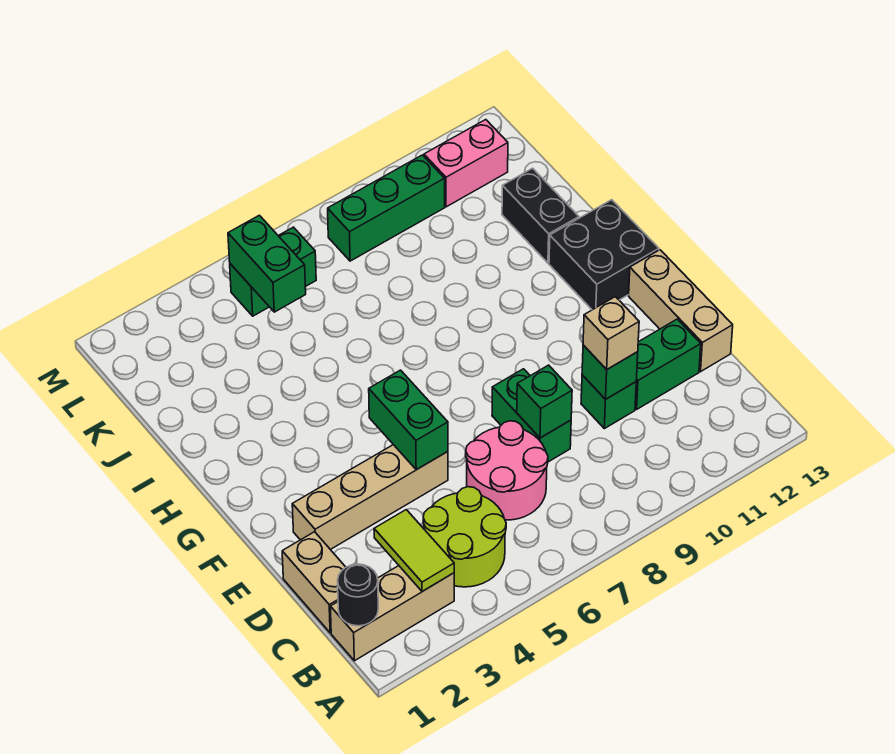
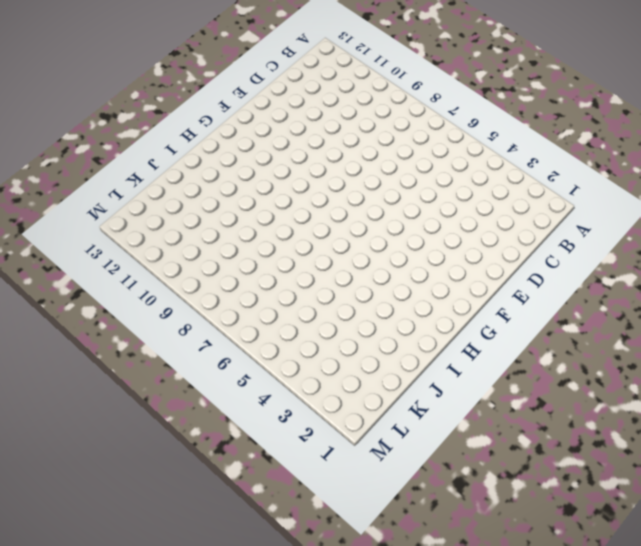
none -> tan 1x3 brick [330,566,454,661]
none -> lime 2x2 round brick [423,487,506,587]
none -> tan 1x2 brick [282,532,346,633]

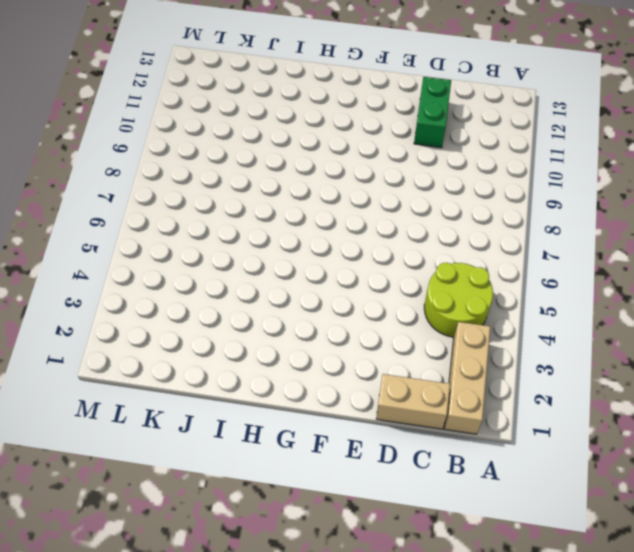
none -> pink 2x2 round brick [466,421,548,520]
none -> green 1x2 brick [492,369,571,462]
none -> green 1x1 brick [581,375,636,429]

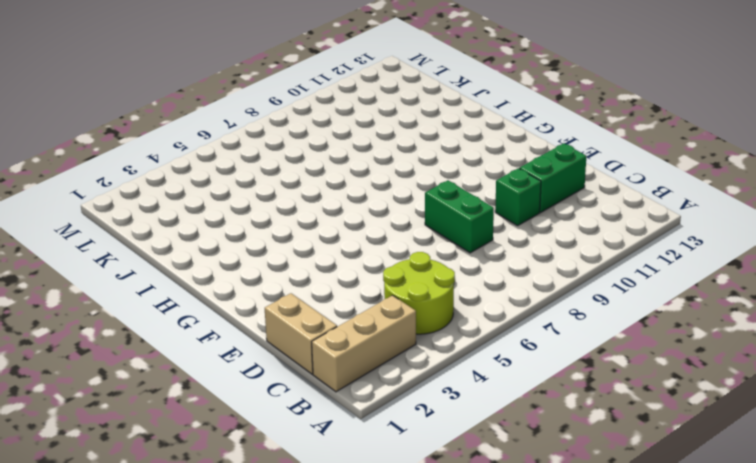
none -> pink 2x2 round brick [466,421,548,520]
none -> tan 1x3 brick [629,250,733,372]
none -> tan 1x4 brick [292,445,448,550]

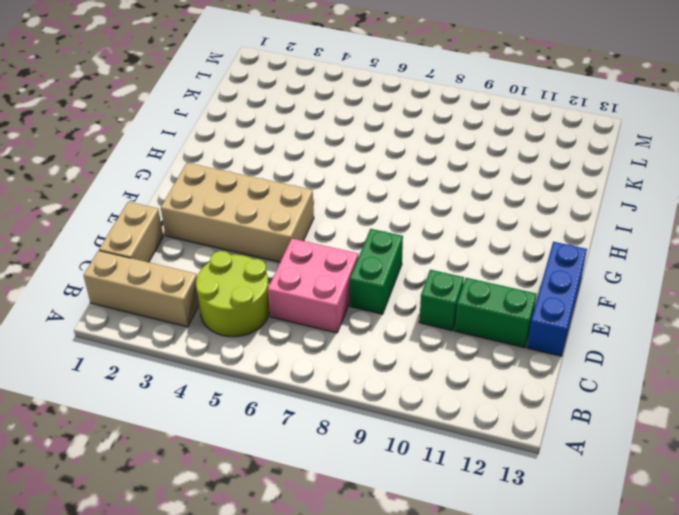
pink 2x2 brick [268,239,358,333] -> pink 2x2 round brick [466,421,548,520]
blue 1x3 brick [527,242,587,356] -> tan 1x3 brick [629,250,733,372]
tan 2x4 brick [161,163,314,262] -> tan 1x4 brick [292,445,448,550]
none -> black 2x2 brick [549,200,659,310]
none -> black 1x2 brick [502,168,579,263]
none -> green 1x2 brick [230,227,316,316]

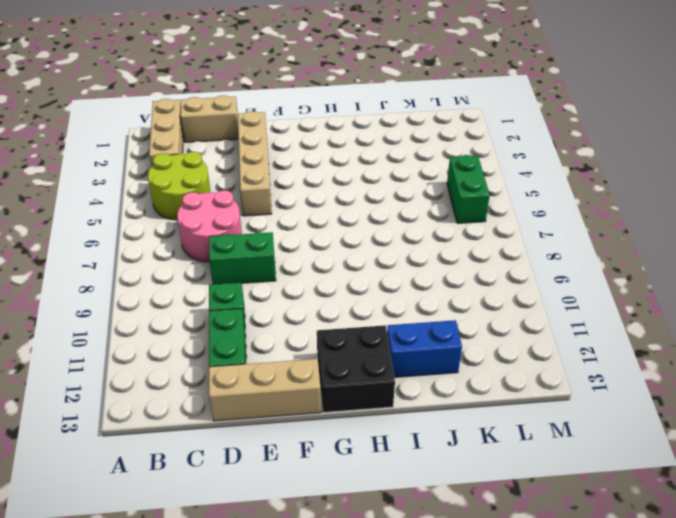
blue 1x2 brick [387,320,462,377] -> black 1x2 brick [502,168,579,263]
none -> green 1x3 brick [328,155,445,261]
none -> pink 1x2 brick [424,120,508,207]
none -> black 1x1 round brick [338,564,378,626]

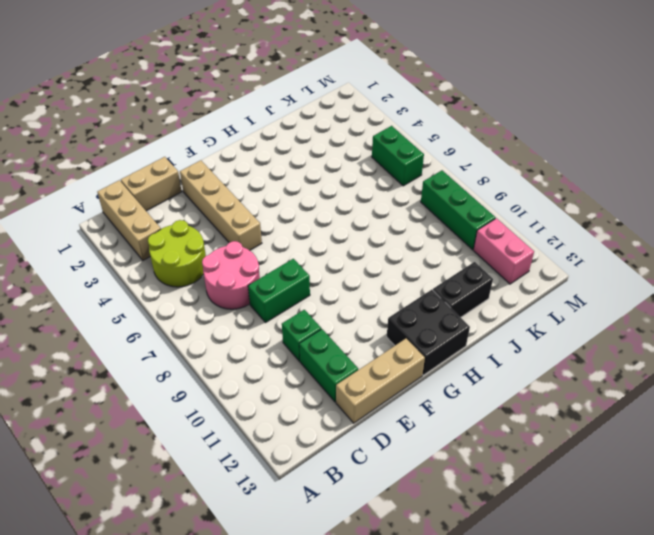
none -> black 1x1 round brick [338,564,378,626]
none -> lime 1x2 tile [374,510,454,592]
none -> green 1x1 brick [517,365,572,438]

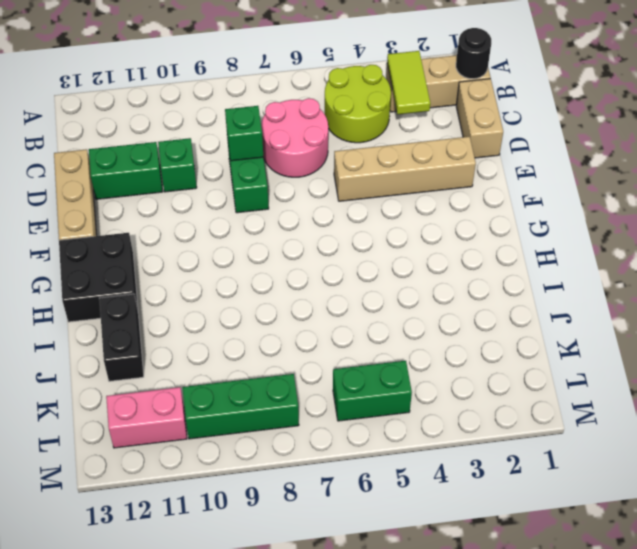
none -> green 1x1 brick [582,345,638,399]
none -> green 1x2 brick [369,370,448,470]
none -> green 1x2 brick [228,215,306,312]

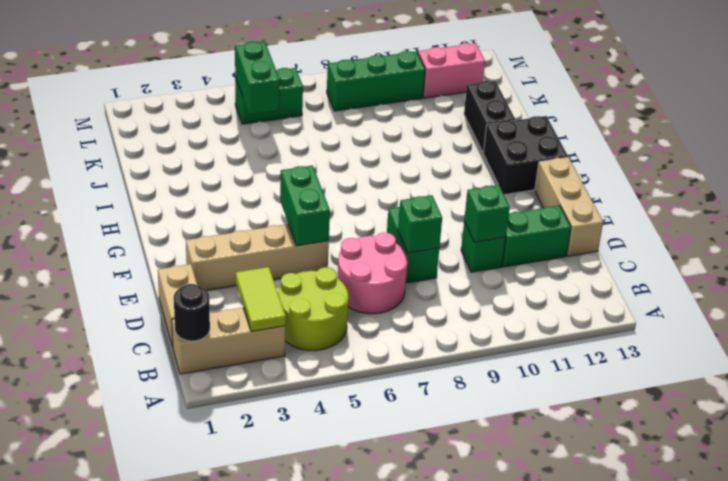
none -> tan 1x1 brick [583,297,639,369]

